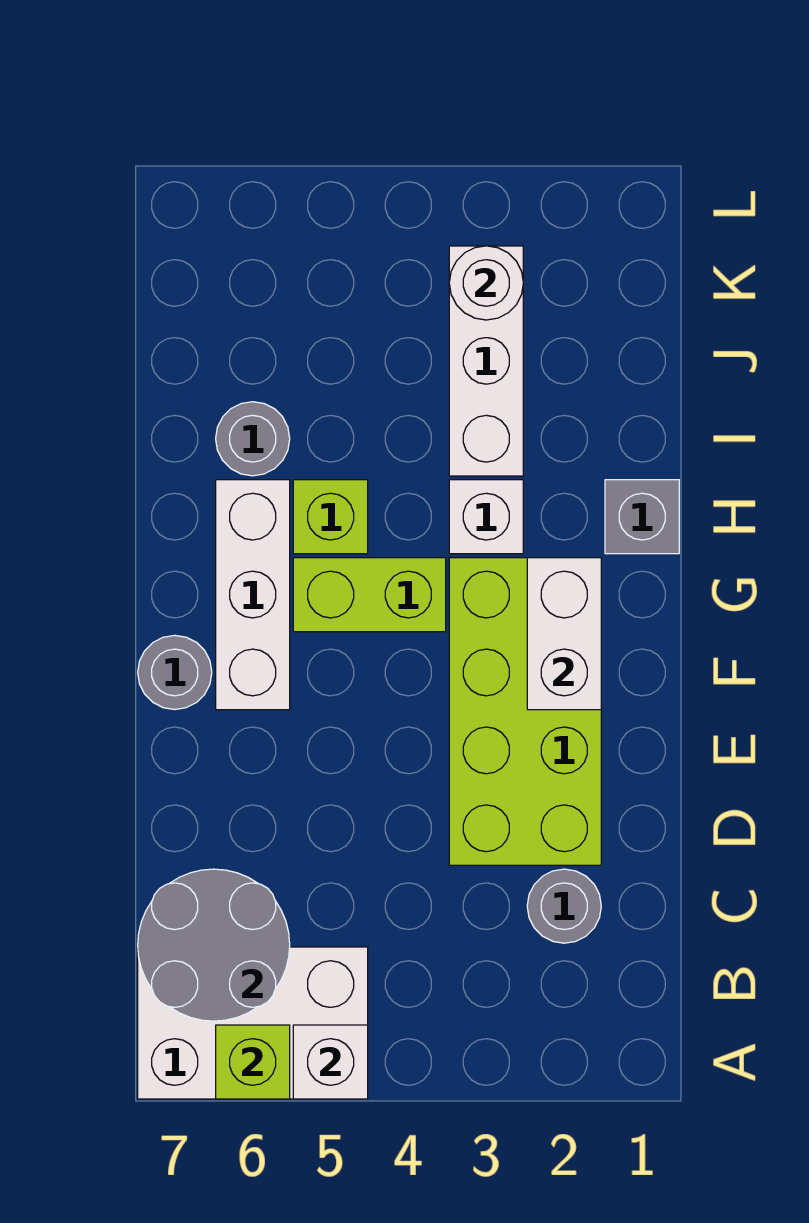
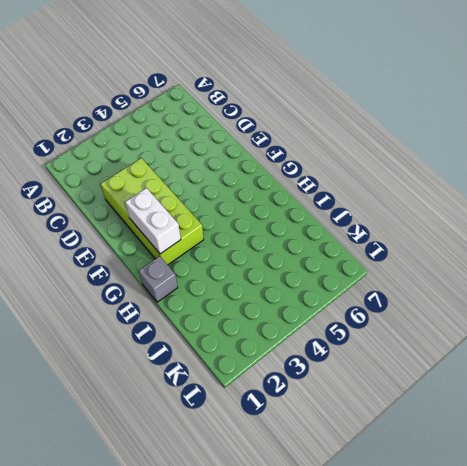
none -> white 2x3 brick [138,947,368,1099]
none -> grey 1x1 round brick [527,869,601,943]
none -> white 1x3 brick [216,480,290,710]

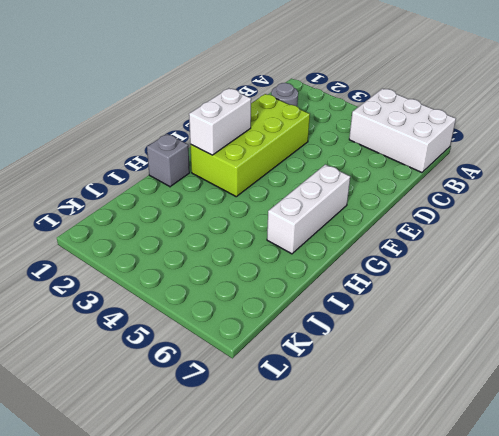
none -> grey 1x1 round brick [138,635,212,710]
none -> lime 1x2 brick [293,558,446,632]
none -> white 1x1 brick [449,480,523,554]

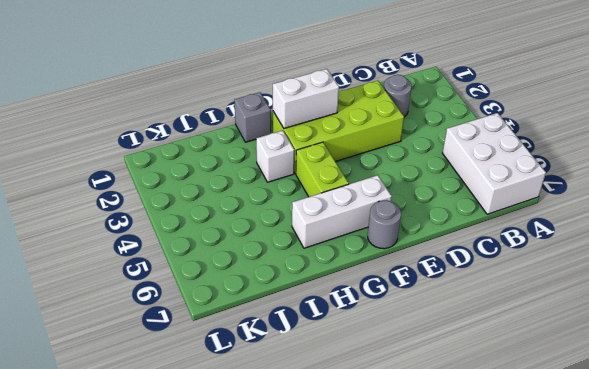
none -> lime 1x1 brick [293,480,368,554]
none -> white 1x3 brick [449,246,523,476]
none -> grey 1x1 round brick [216,402,290,476]

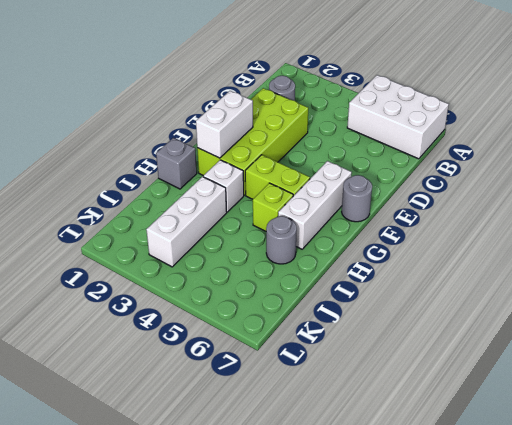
none -> white 1x1 brick [293,1025,368,1099]
none -> lime 1x1 brick [216,1025,290,1099]
none -> grey 2x2 round brick [138,869,290,1021]

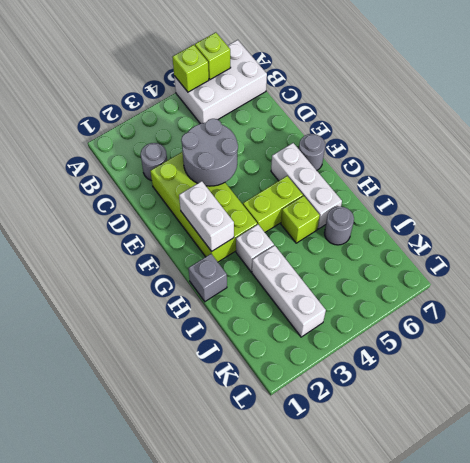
lime 1x1 brick [172,45,209,92] -> white 1x1 brick [293,1025,368,1099]
grey 2x2 round brick [181,119,238,186] -> grey 2x2 round brick moved to [138,869,290,1021]
none -> white 1x1 round brick [449,246,523,320]

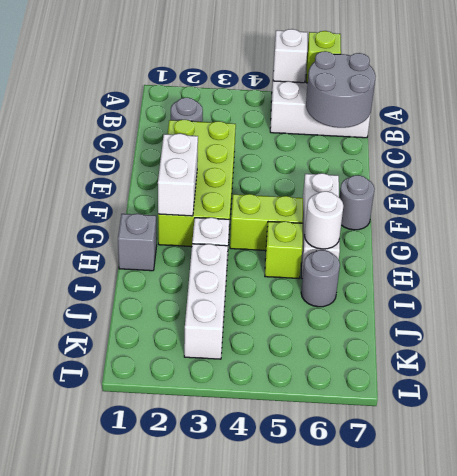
white 1x1 round brick [304,191,343,249] -> white 1x1 round brick moved to [449,246,523,320]

